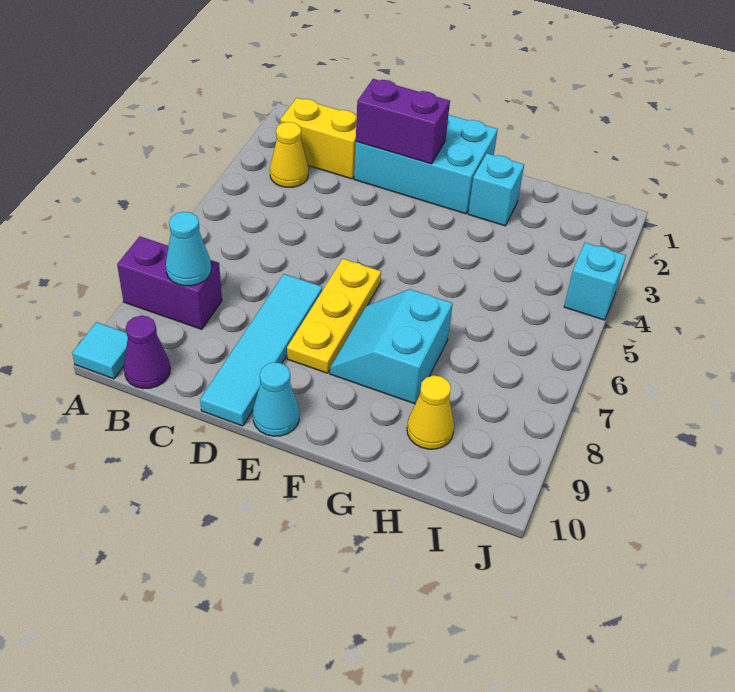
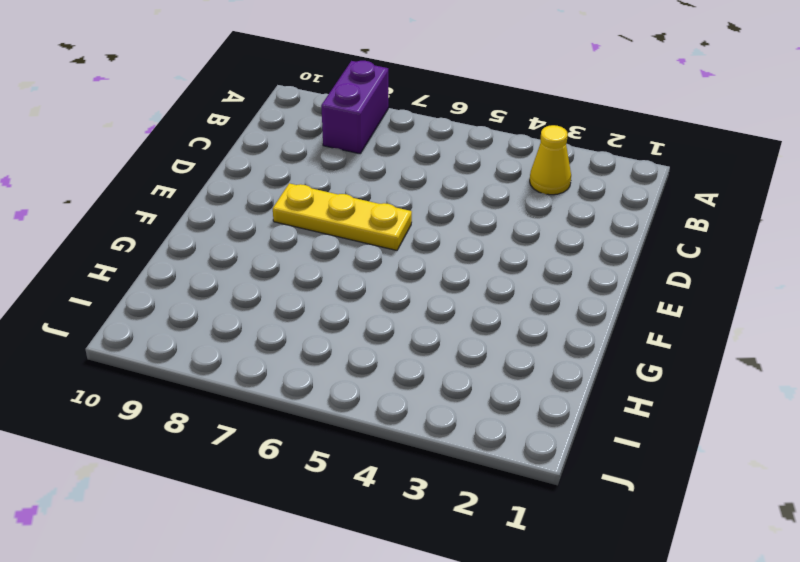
none -> cyan 1x1 tile [72,322,128,379]
none -> yellow 1x2 brick [280,98,357,179]
none -> purple 1x1 cone [124,316,170,389]

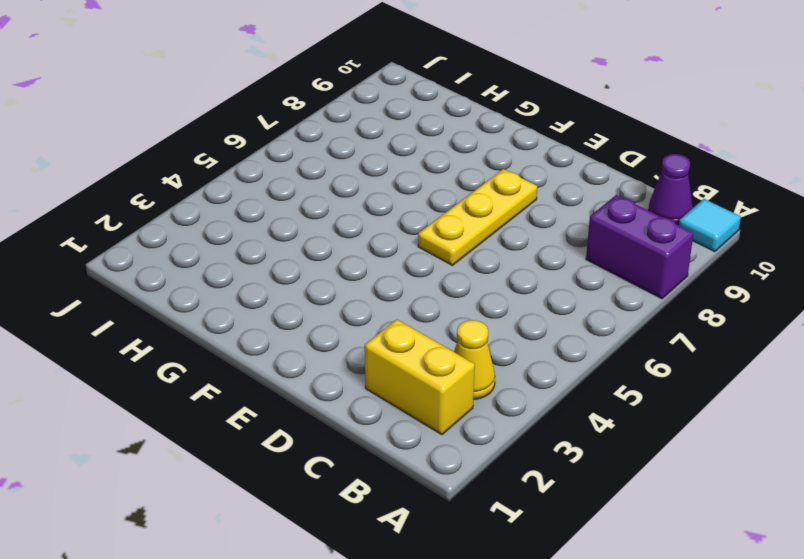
none -> cyan 2x3 brick [354,115,498,214]
none -> cyan 1x4 tile [200,274,322,426]
none -> cyan 1x1 cone [253,362,299,436]

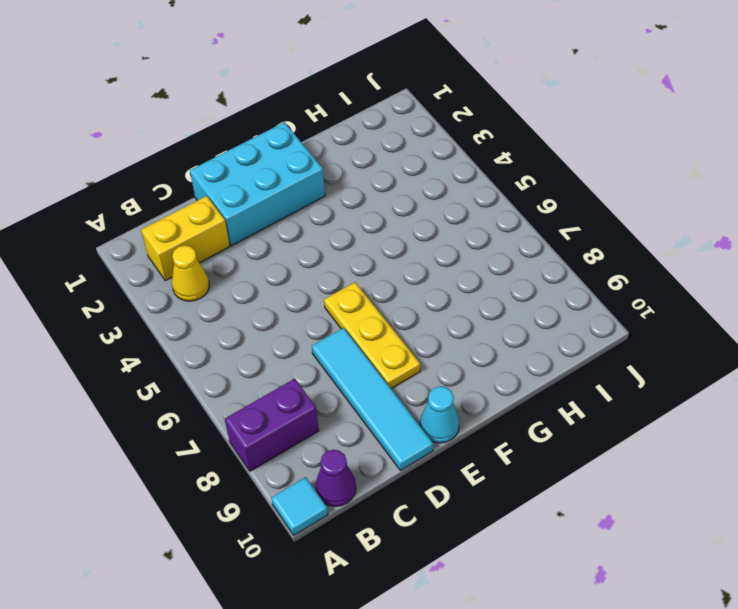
none -> cyan 2x2 slope [330,289,453,404]
none -> cyan 1x1 brick [468,153,524,226]
none -> yellow 1x1 cone [407,375,454,449]

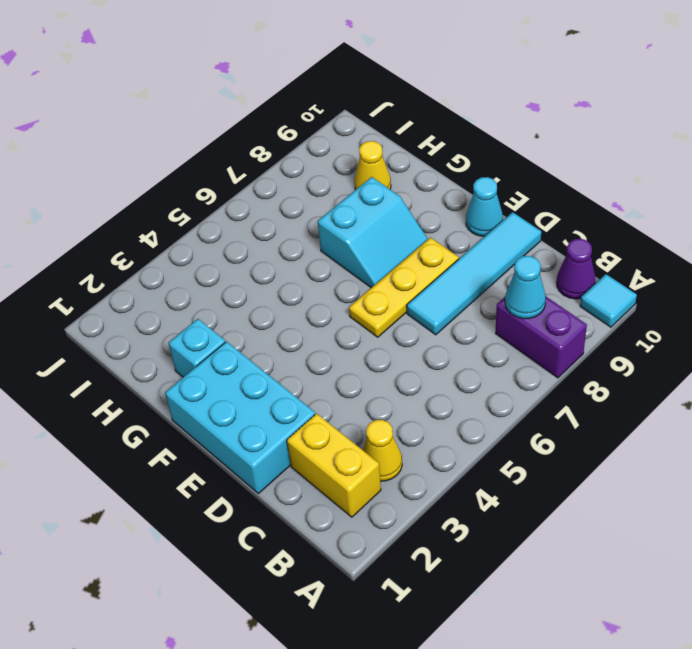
none -> cyan 1x1 brick [564,243,626,320]
none -> purple 1x2 brick [356,79,450,164]

